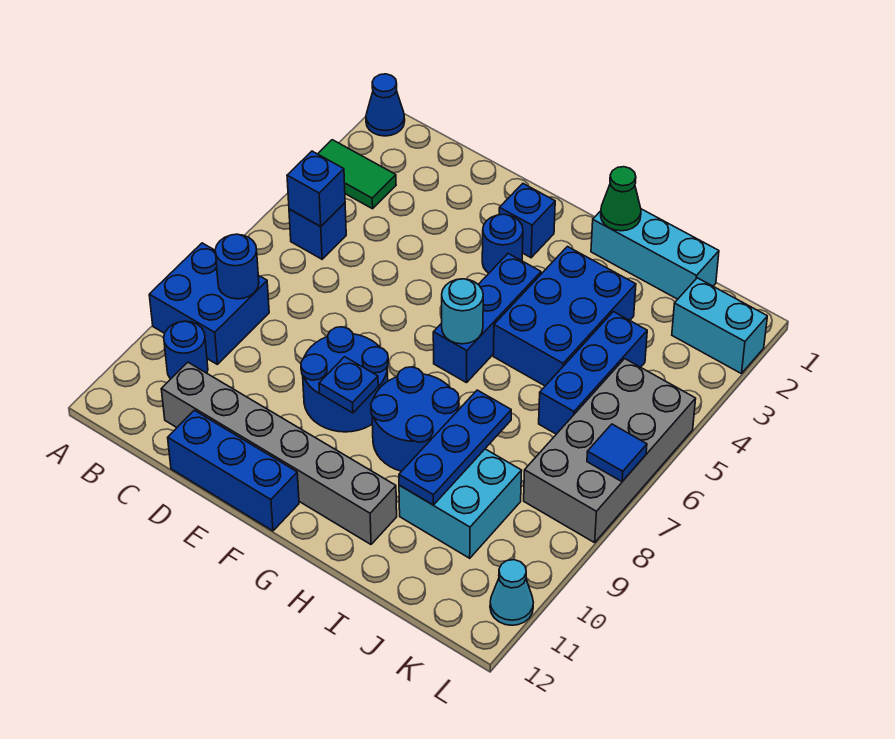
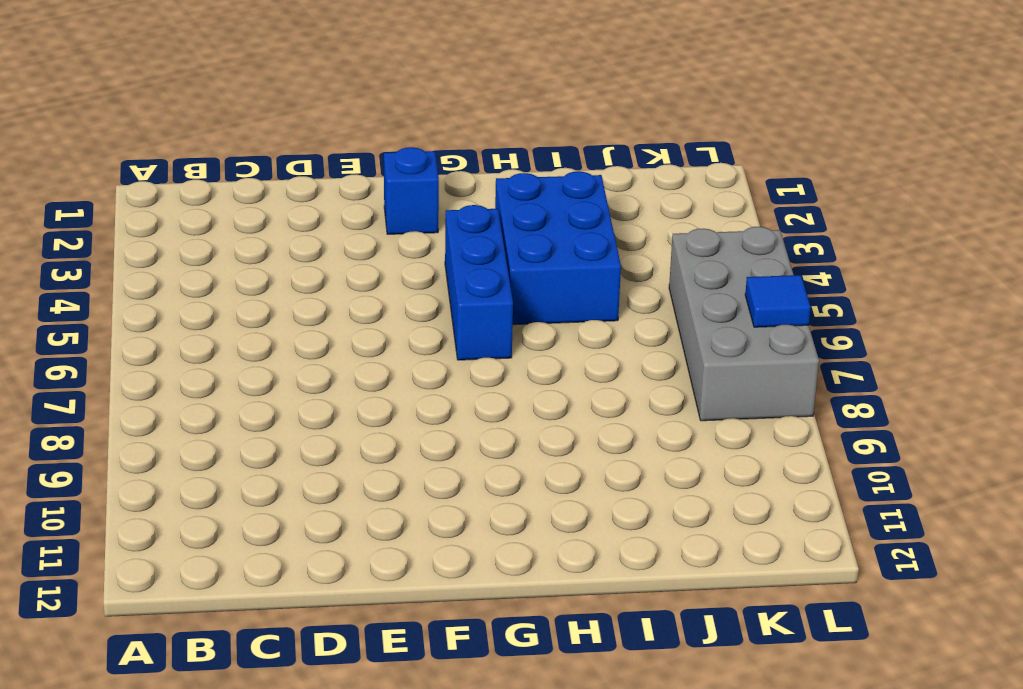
none -> blue 1x1 cone [366,74,405,136]
none -> green 1x2 tile [318,140,396,209]
none -> blue 2x2 brick [149,243,269,365]

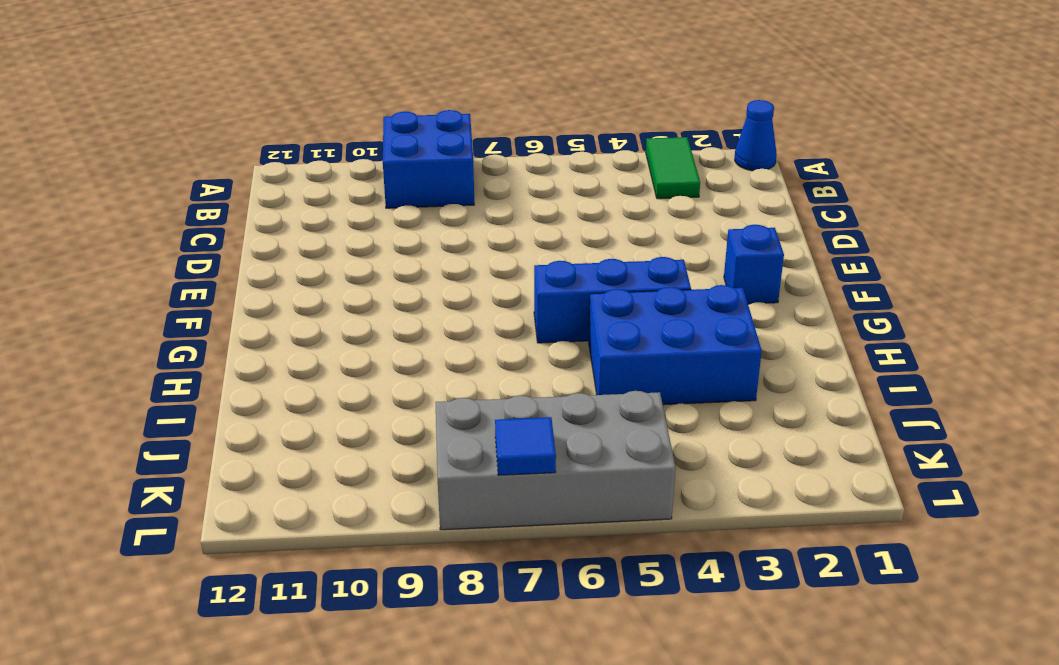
none -> blue 1x1 brick [289,203,346,259]
none -> blue 1x1 round brick [164,321,208,379]
none -> grey 1x6 brick [161,362,397,544]

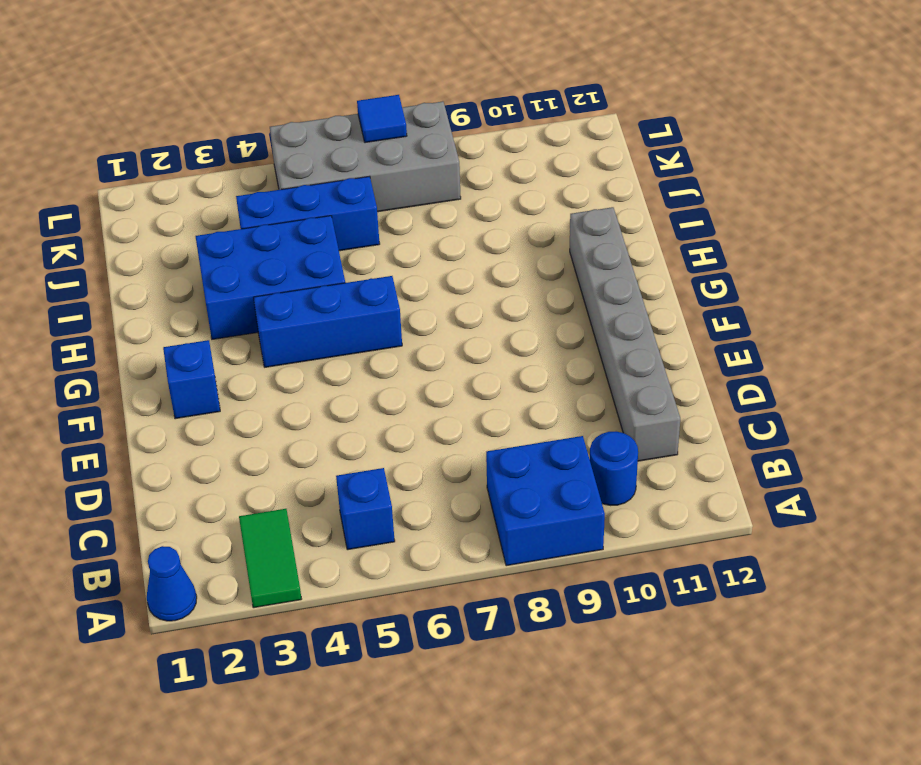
none -> blue 1x3 brick [168,410,299,531]
none -> blue 2x2 round brick [301,327,388,432]
none -> blue 1x1 round brick [482,214,523,273]

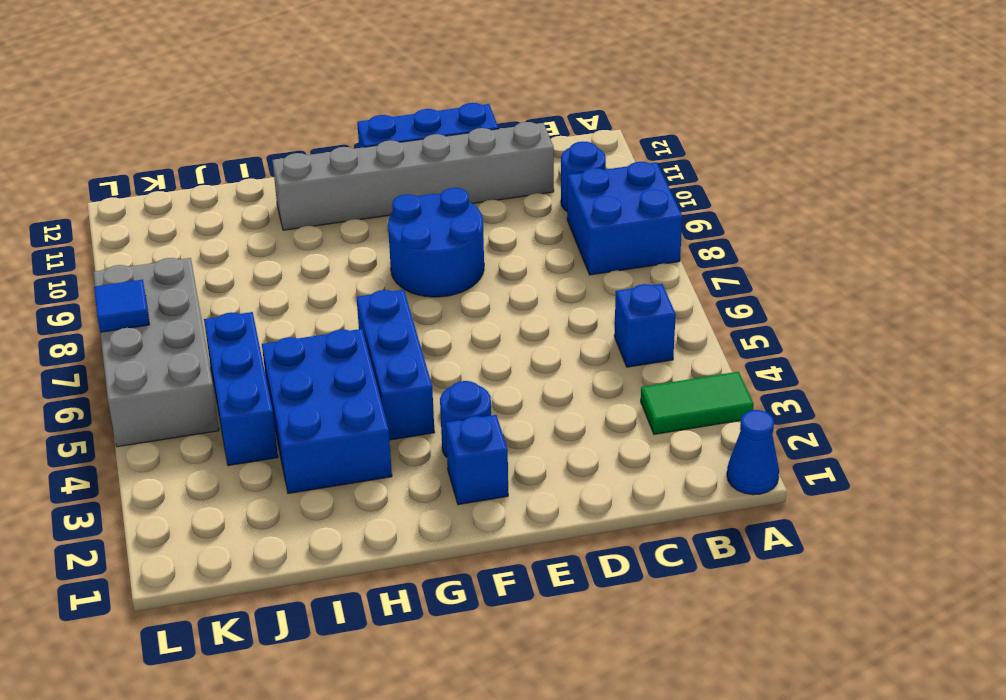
none -> blue 2x2 round brick [371,367,459,471]
none -> cyan 1x3 brick [591,209,719,299]
none -> cyan 2x2 brick [399,449,522,558]

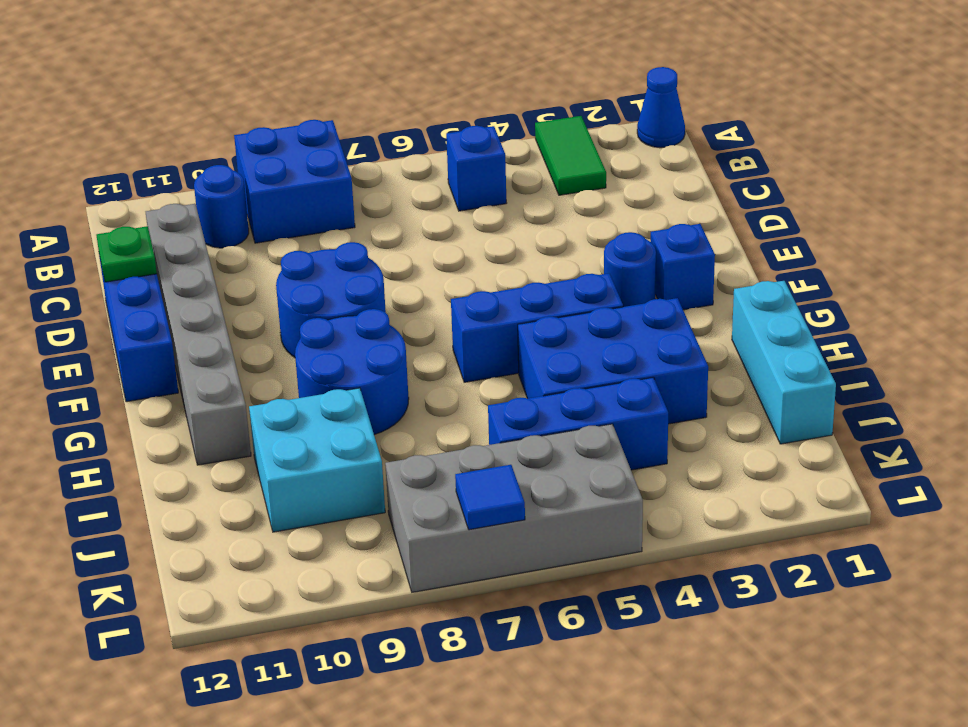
green 1x1 plate [96,226,157,282] -> none
none -> cyan 1x2 brick [672,278,767,374]
none -> cyan 1x1 cone [490,560,533,625]
none -> blue 1x1 brick [287,151,345,226]

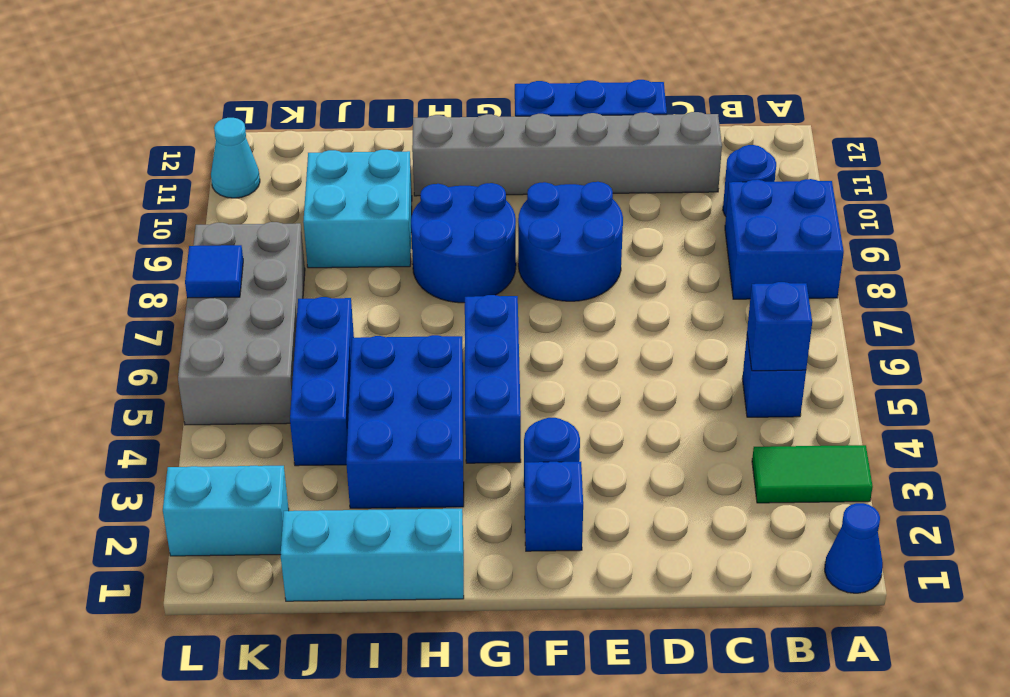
none -> blue 1x1 round brick [215,234,259,299]
none -> blue 1x1 plate [319,357,378,413]
none -> cyan 1x1 round brick [442,279,483,344]

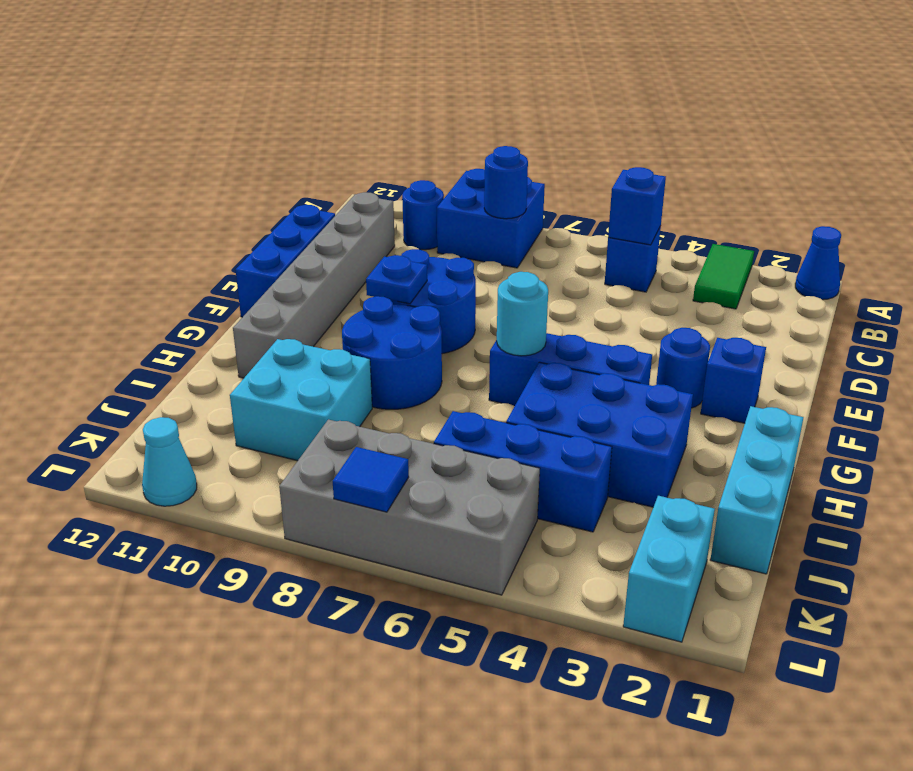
none -> green 1x1 cone [601,167,641,231]
none -> blue 1x3 plate [399,390,511,505]

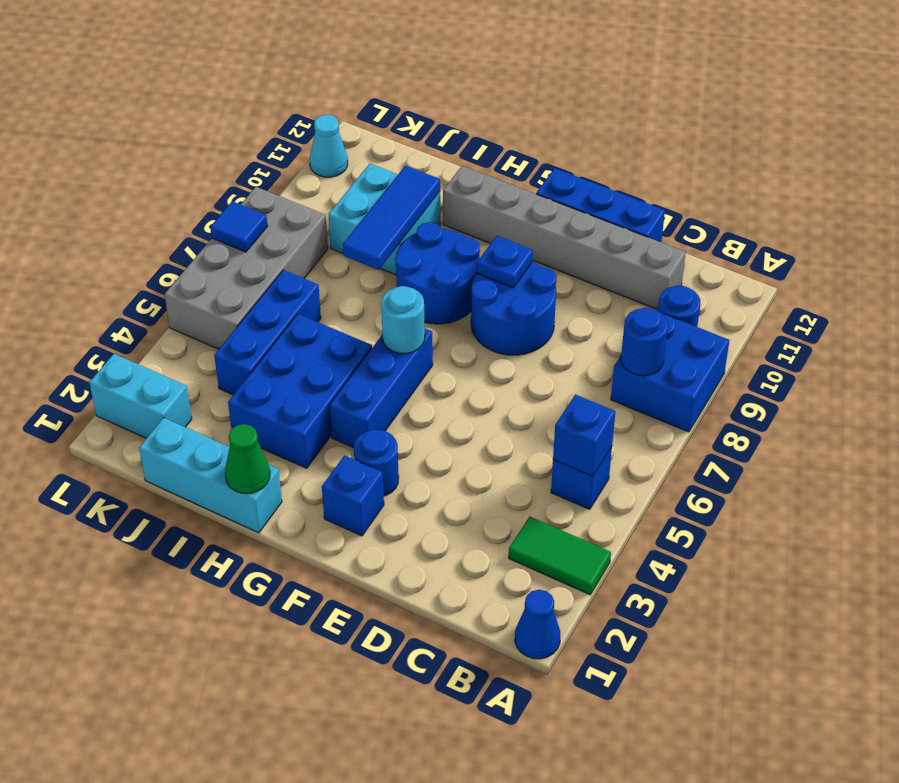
blue 1x3 tile [343,166,440,270] -> blue 1x3 plate [399,390,511,505]

